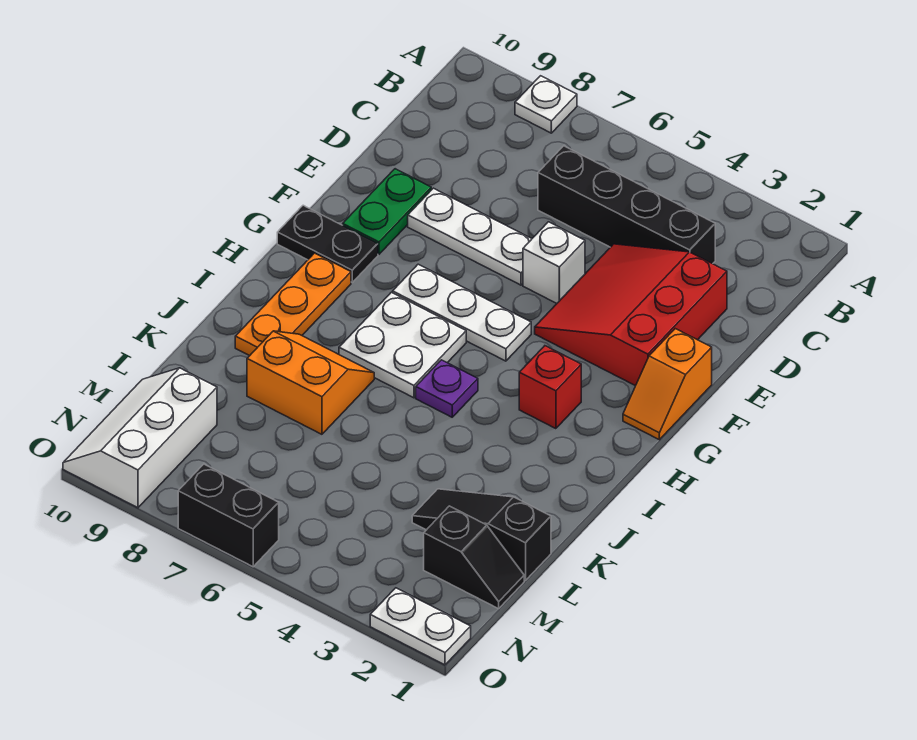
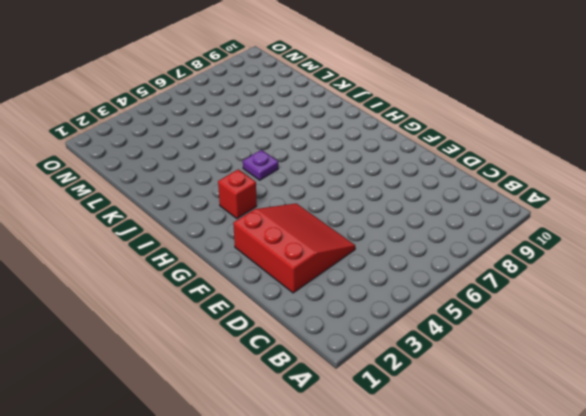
none -> white 1x1 plate [515,76,577,133]
none -> black 1x4 brick [538,146,715,264]
none -> white 1x1 brick [523,222,585,303]

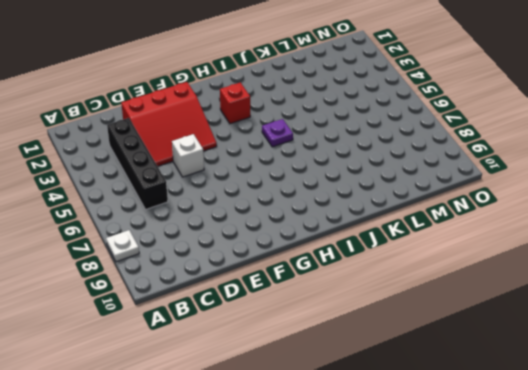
none -> white 1x3 plate [408,188,532,285]
none -> green 1x2 plate [343,169,431,254]
none -> orange 1x2 slope [623,329,712,440]

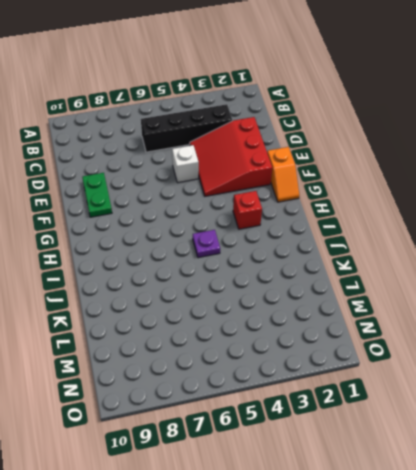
none -> white 1x1 plate [515,76,577,133]
none -> white 1x3 plate [408,188,532,285]
none -> white 1x3 plate [393,264,531,361]

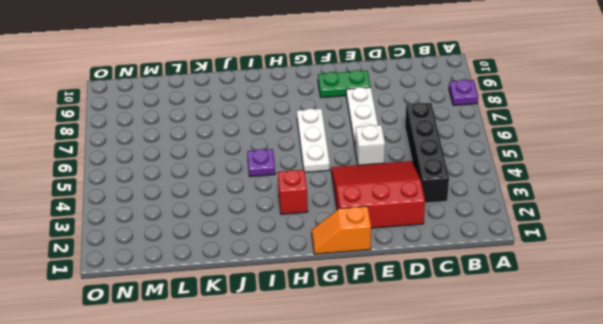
purple 1x1 plate [449,80,478,105] -> white 1x1 plate [515,76,577,133]
none -> black 1x2 plate [277,205,378,282]
none -> white 2x2 plate [339,292,466,398]
none -> orange 1x3 plate [235,253,351,356]

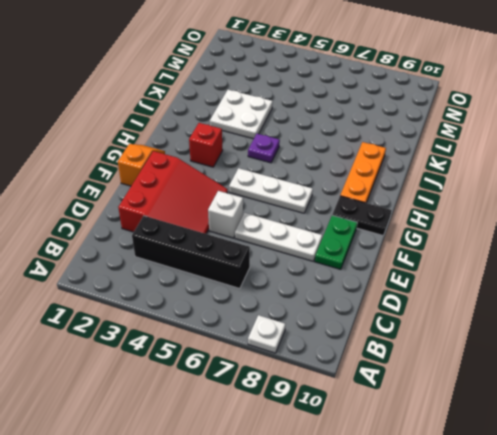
white 2x2 plate [210,90,273,139] -> white 2x2 plate moved to [339,292,466,398]
none -> orange 2x2 slope [247,331,374,434]
none -> black 1x3 slope [412,489,551,581]
none -> black 1x2 slope [424,506,524,609]

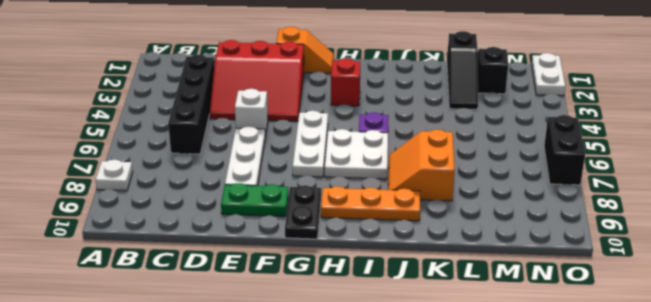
none -> white 2x3 slope [63,368,217,508]

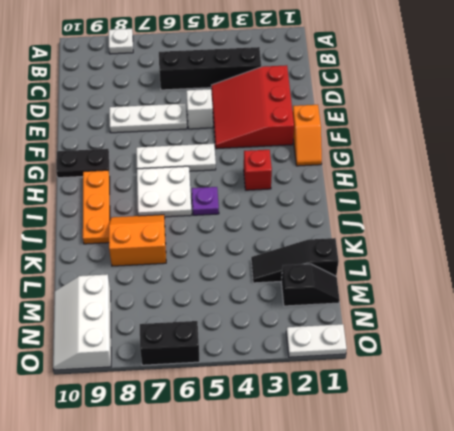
none -> green 1x2 plate [343,169,431,254]

